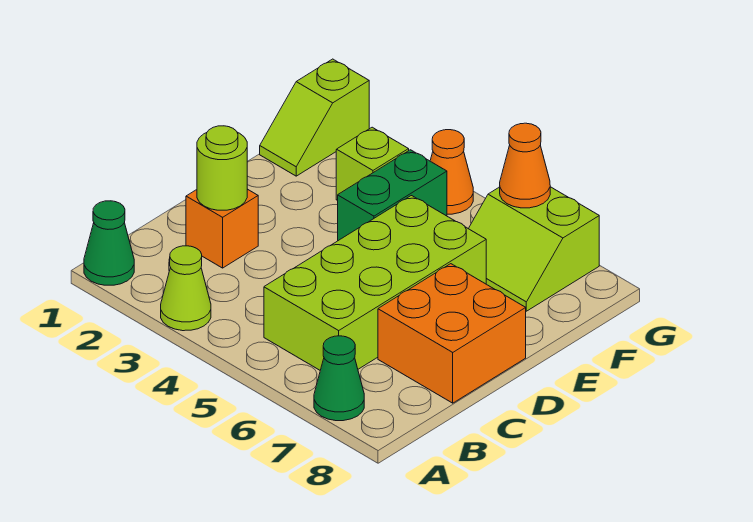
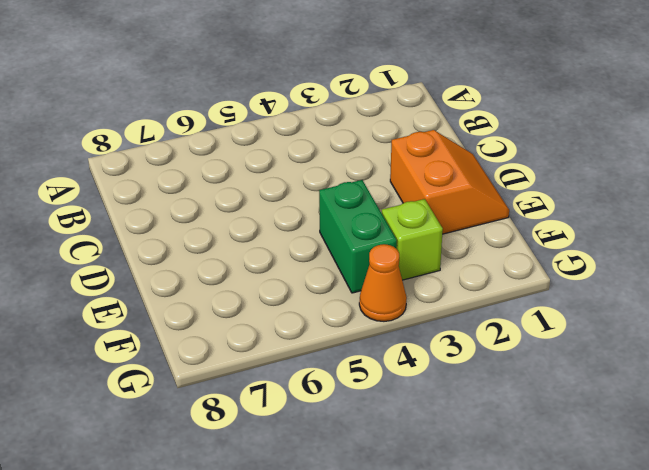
orange 2x2 slope [390,130,509,234] -> none
none -> green 1x1 cone [84,201,134,285]
none -> lime 1x1 cone [161,246,211,331]
none -> green 1x1 cone [314,336,364,421]

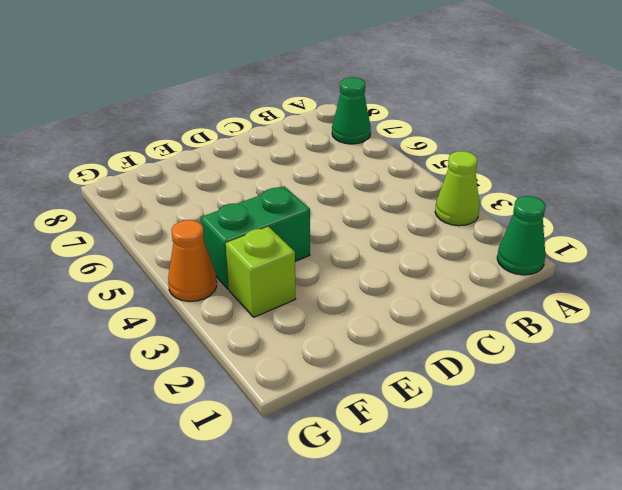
none -> lime 2x4 brick [264,196,486,370]
none -> orange 1x1 brick [186,189,258,268]
none -> orange 2x2 brick [378,264,526,403]

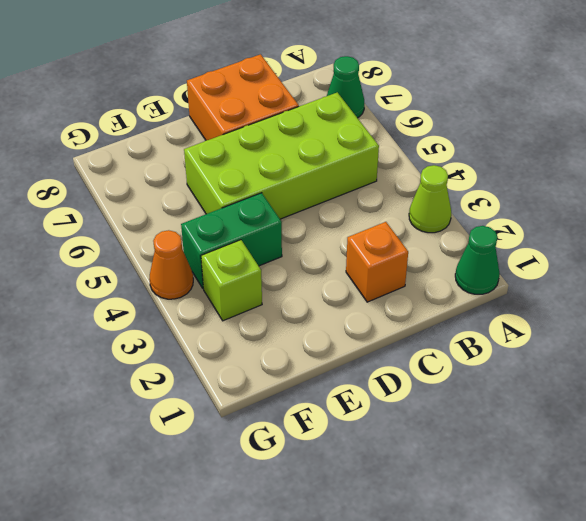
none -> lime 1x2 slope [260,59,369,176]
none -> lime 2x2 slope [468,187,599,311]
none -> lime 1x1 round brick [197,126,247,210]

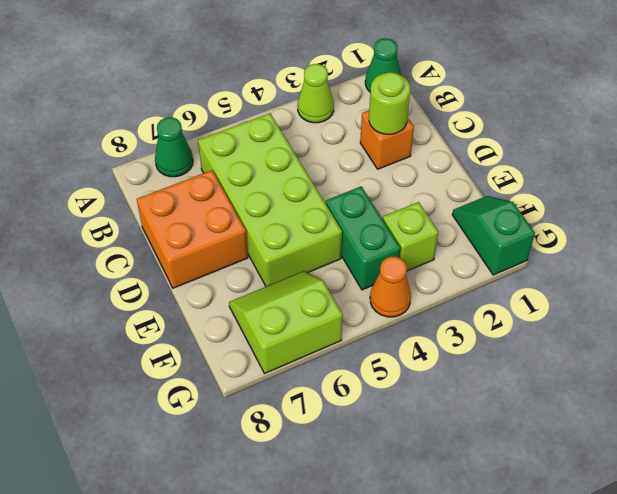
green 1x2 slope [452,196,535,275] -> lime 1x2 slope [260,59,369,176]
none -> orange 1x1 cone [500,123,550,208]

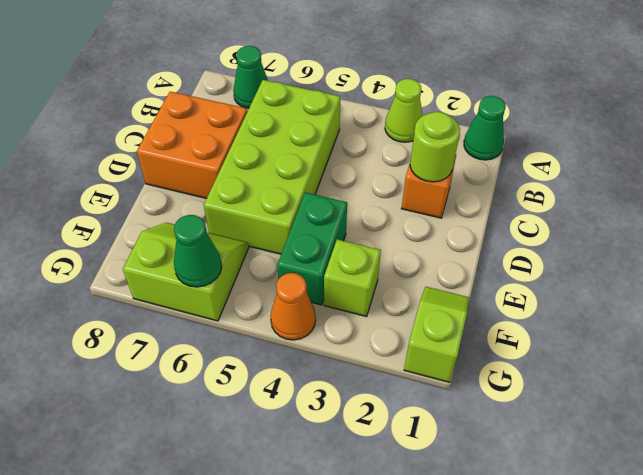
green 1x1 cone [174,215,222,287] -> orange 1x1 cone [500,123,550,208]

